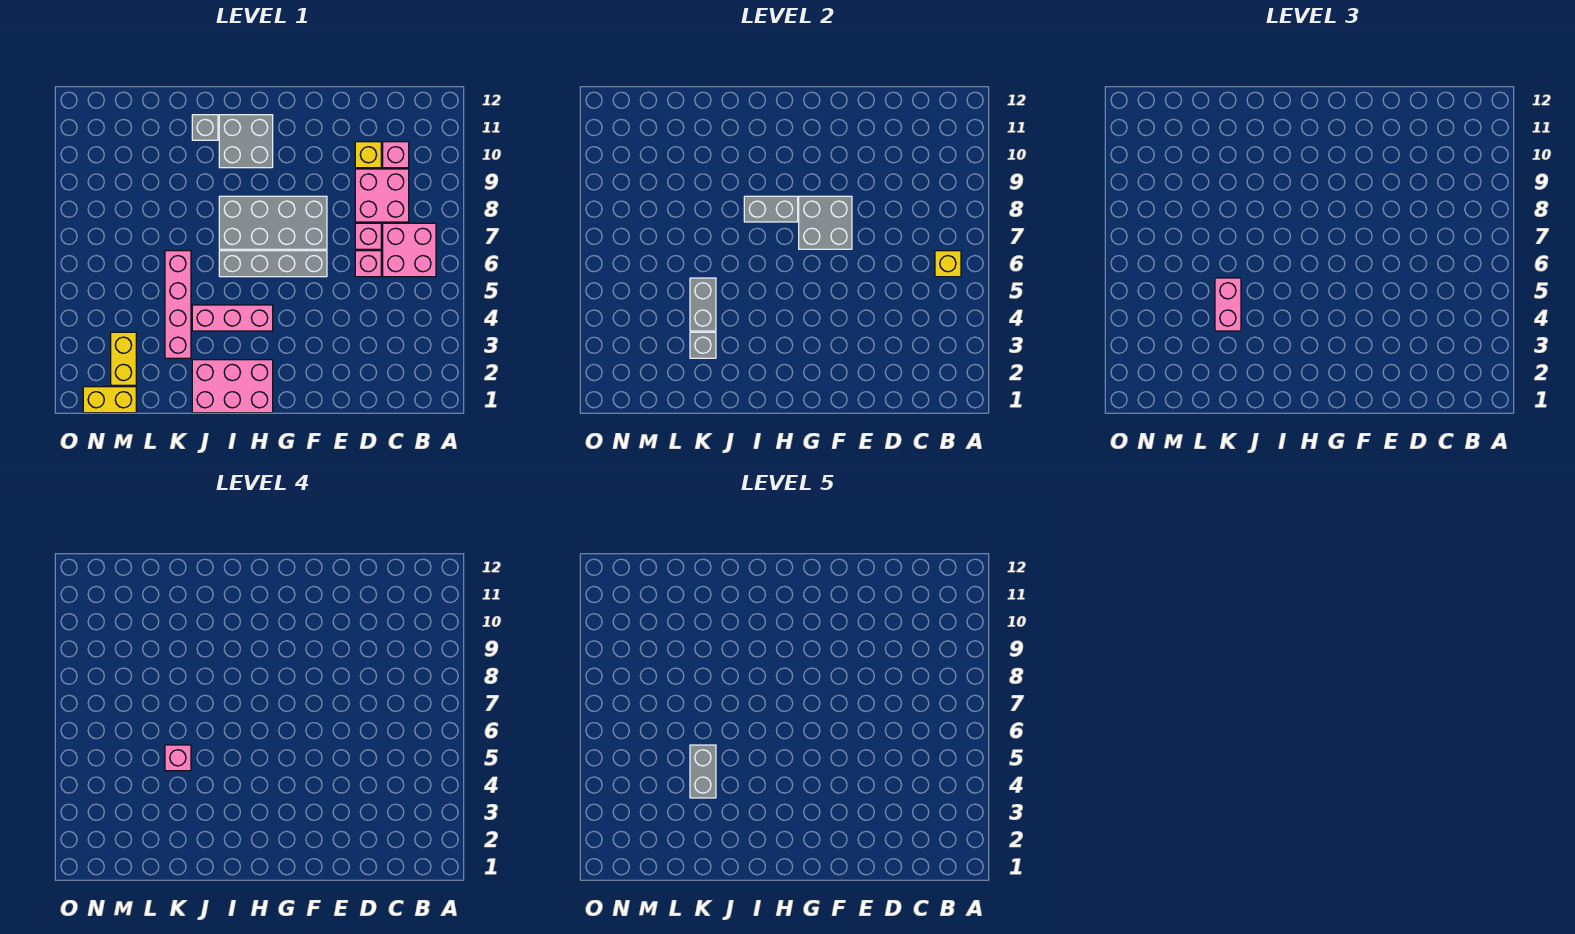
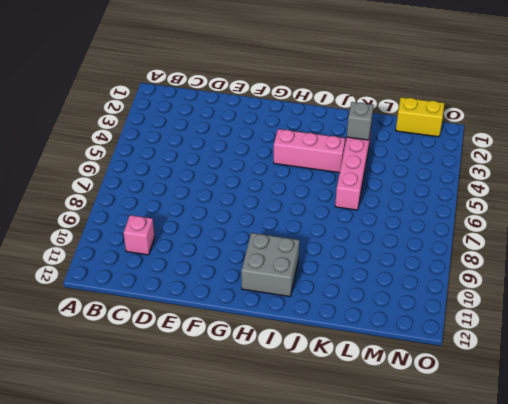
none -> pink 2x2 brick [383,223,436,277]
none -> pink 2x2 brick [355,169,409,222]
none -> pink 1x1 brick [355,251,381,277]

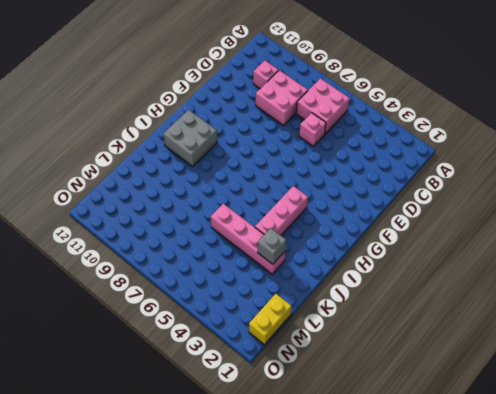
none -> pink 1x1 brick [355,223,381,249]
none -> yellow 1x1 brick [355,142,381,168]
none -> grey 1x4 brick [219,251,327,277]

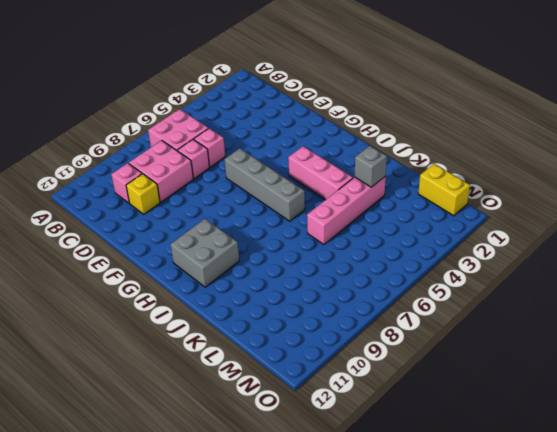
none -> grey 2x4 brick [219,196,327,249]
none -> pink 2x3 brick [192,360,273,413]
none -> grey 1x1 brick [192,115,218,140]

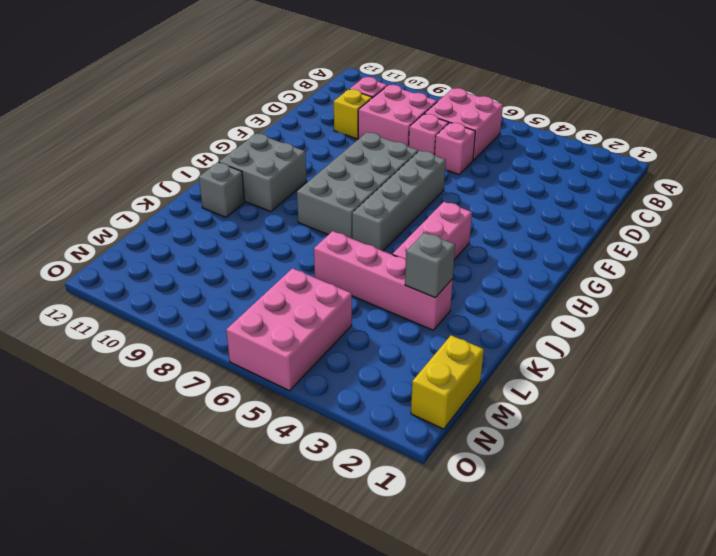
pink 2x3 brick [226,268,352,391] -> pink 2x3 brick moved to [192,360,273,413]
none -> yellow 1x2 brick [111,332,136,385]
none -> yellow 1x1 brick [935,251,961,277]
none -> grey 2x2 brick [799,196,852,249]

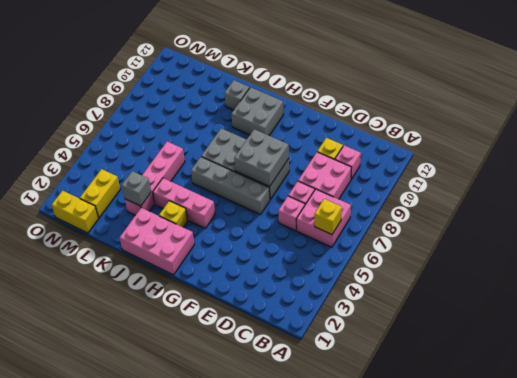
yellow 1x1 brick [159,201,188,227] -> none
none -> grey 1x2 brick [744,196,798,222]
none -> grey 1x2 brick [690,278,716,331]
none -> pink 1x2 brick [1215,278,1241,331]

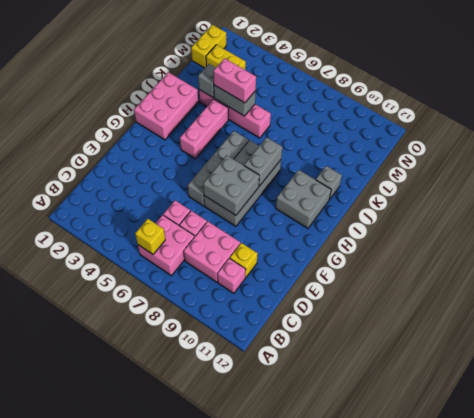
none -> pink 1x1 brick [165,745,191,771]
none -> grey 1x2 brick [690,745,716,798]

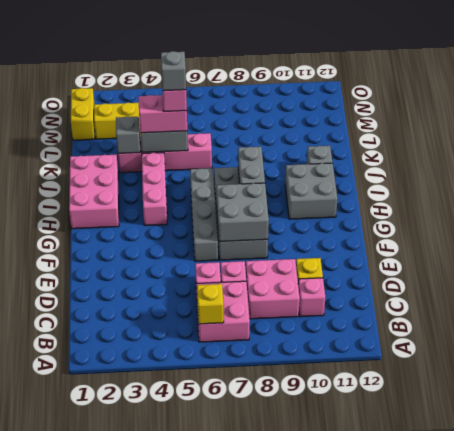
grey 1x1 brick [161,51,186,91] -> grey 1x2 brick [690,745,716,798]

